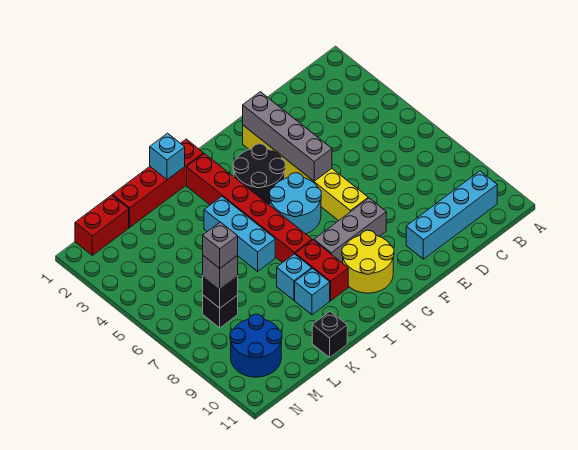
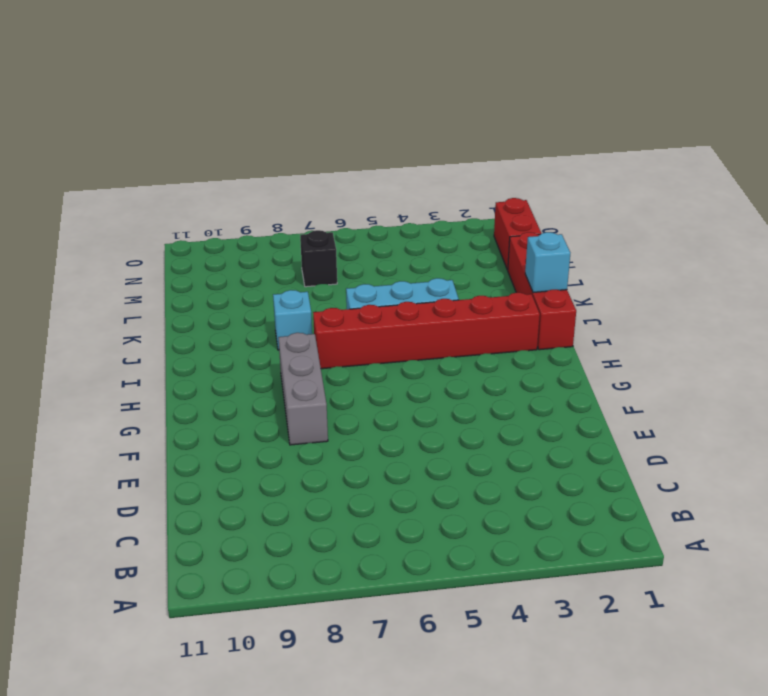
none -> cyan 1x4 brick [406,171,497,259]
none -> yellow 1x6 brick [243,125,368,221]
none -> black 2x2 round brick [233,144,285,205]

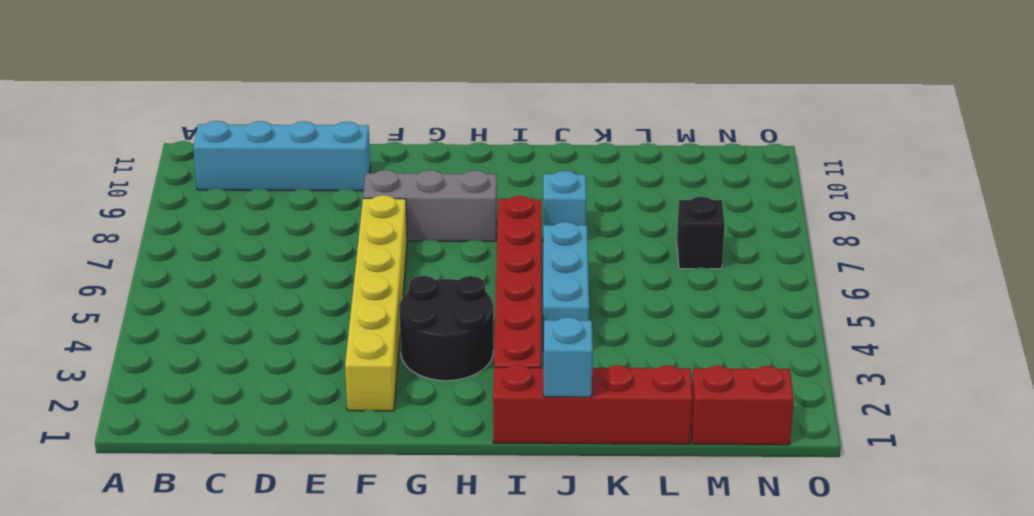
none -> cyan 2x2 round brick [270,173,321,234]
none -> yellow 2x2 round brick [342,230,394,293]
none -> red 1x2 brick [295,240,348,301]

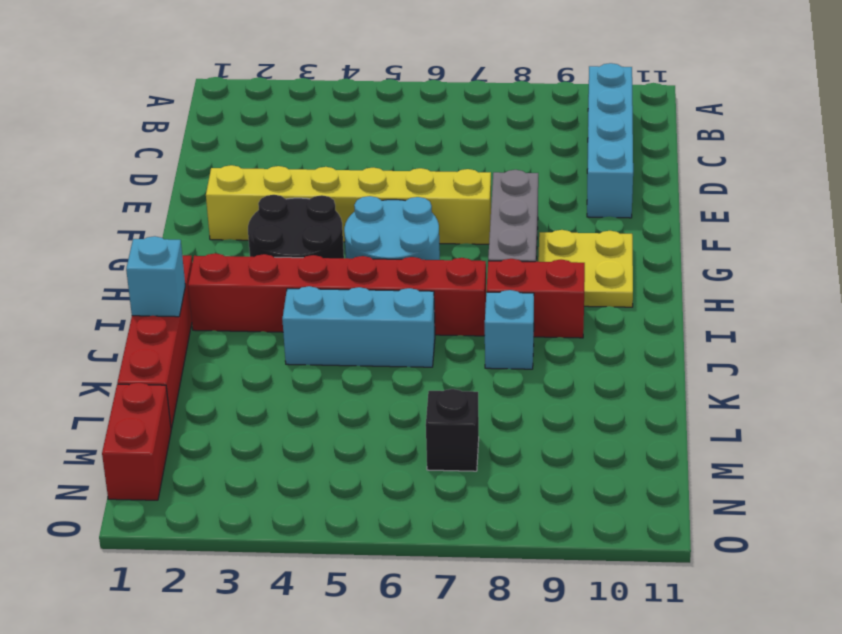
yellow 2x2 plate [538,230,633,307] -> yellow 2x2 round brick [342,230,394,293]
none -> cyan 1x1 brick [295,269,330,315]
none -> black 1x1 brick [312,311,347,357]
none -> blue 2x2 round brick [230,314,282,377]

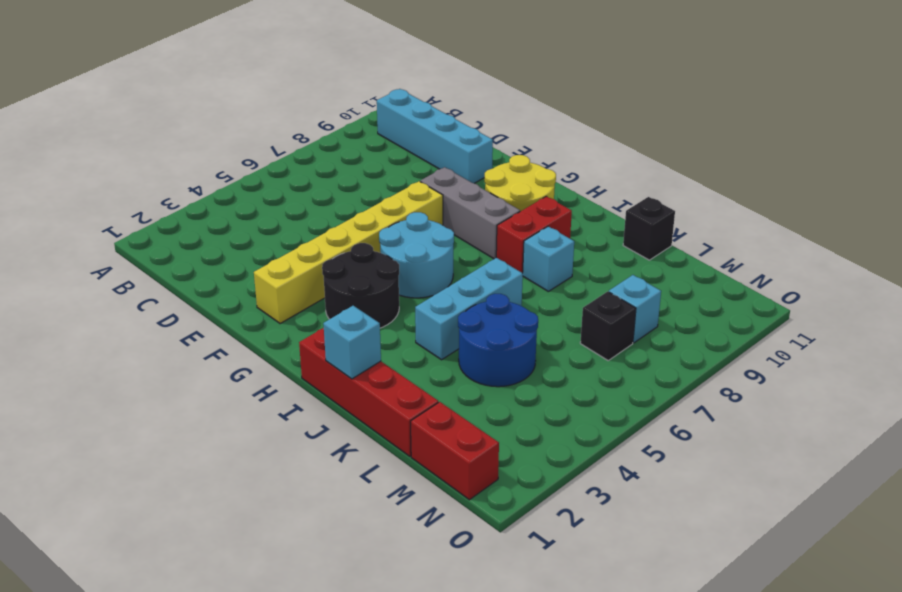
blue 2x2 round brick [458,294,538,387] -> blue 2x2 round brick moved to [230,314,282,377]
cyan 1x1 brick [609,275,661,343] -> cyan 1x1 brick moved to [295,269,330,315]
none -> red 1x6 brick [187,154,312,263]
none -> grey 1x4 brick [243,92,332,181]
none -> black 1x1 brick [203,275,238,308]

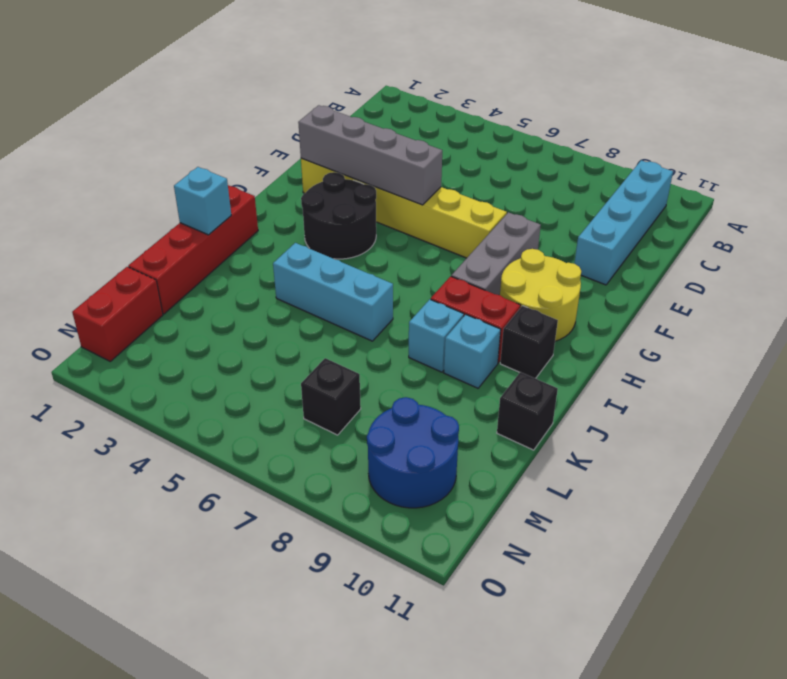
black 1x1 brick [500,306,558,378] -> black 1x1 brick moved to [203,275,238,308]
none -> cyan 2x2 round brick [270,173,321,234]
none -> red 1x6 brick [187,154,312,263]
none -> grey 1x1 brick [203,256,238,288]

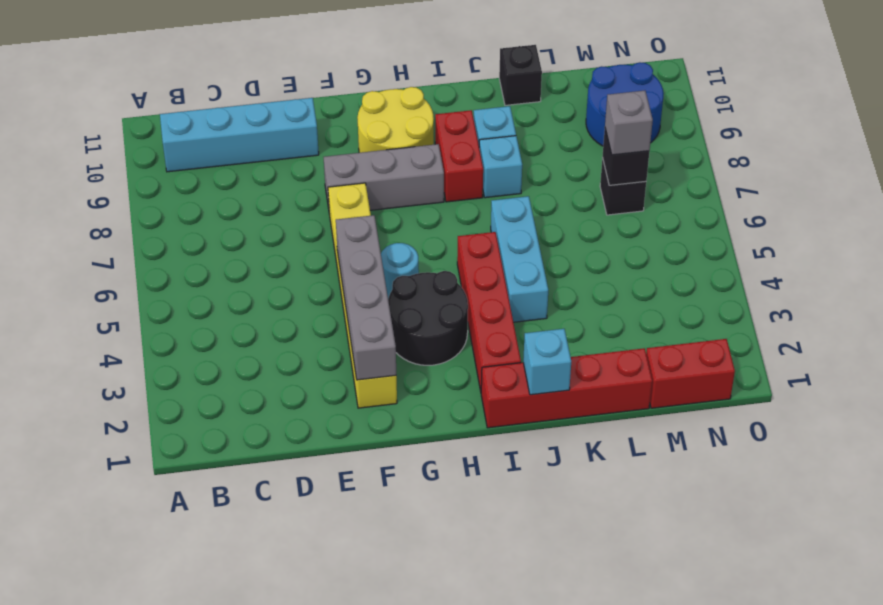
cyan 1x1 round brick [381,243,419,298] -> cyan 2x2 round brick [270,173,321,234]
red 1x4 brick [457,232,521,391] -> red 1x6 brick [187,154,312,263]
none -> grey 1x1 brick [203,222,238,268]

